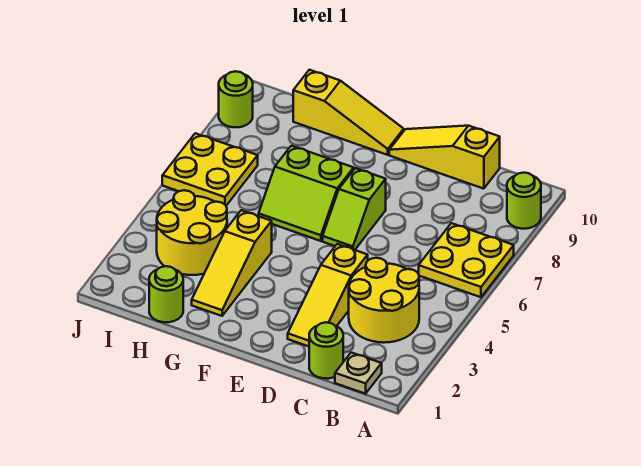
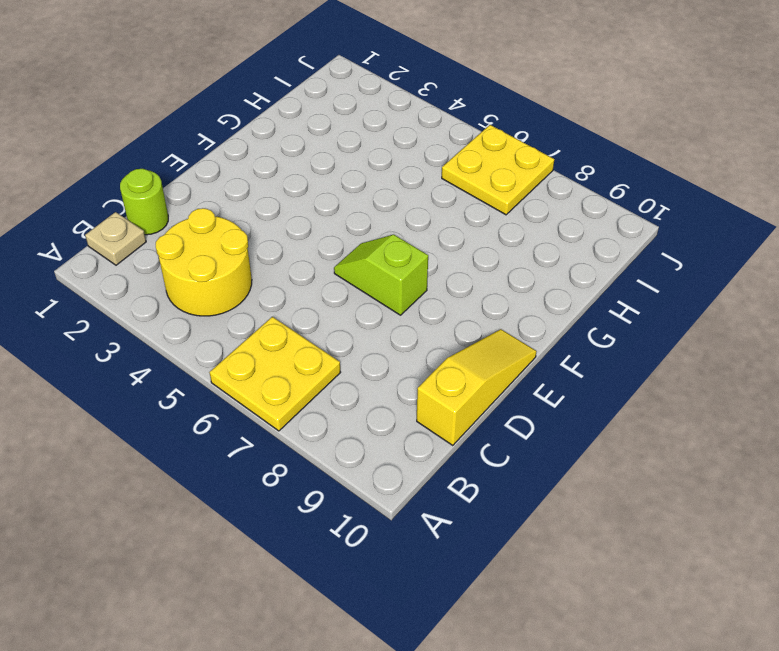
none -> lime 1x1 round brick [507,173,541,229]
none -> yellow 1x3 slope [288,244,368,346]
none -> lime 2x2 slope [259,146,354,241]

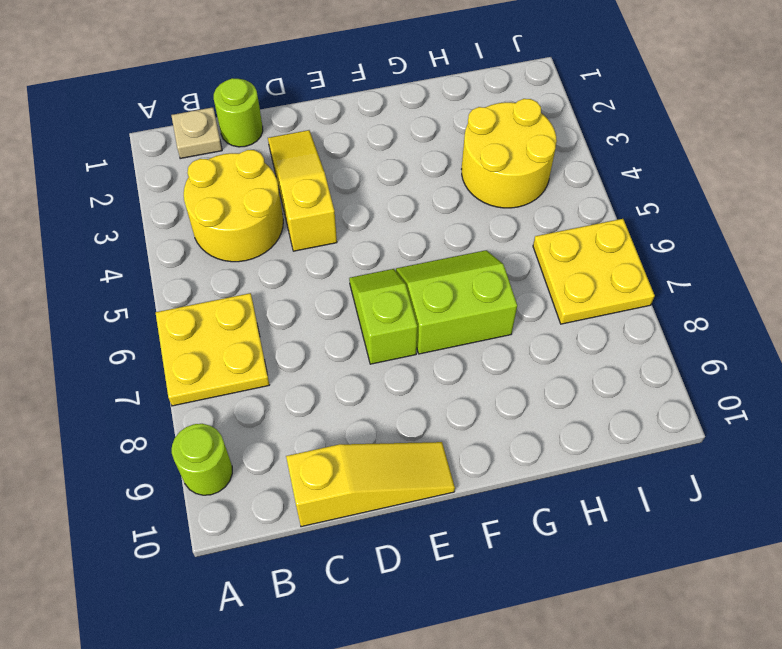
none -> yellow 1x3 slope [293,70,404,155]
none -> yellow 1x3 slope [192,210,272,316]
none -> lime 1x1 round brick [149,266,183,322]

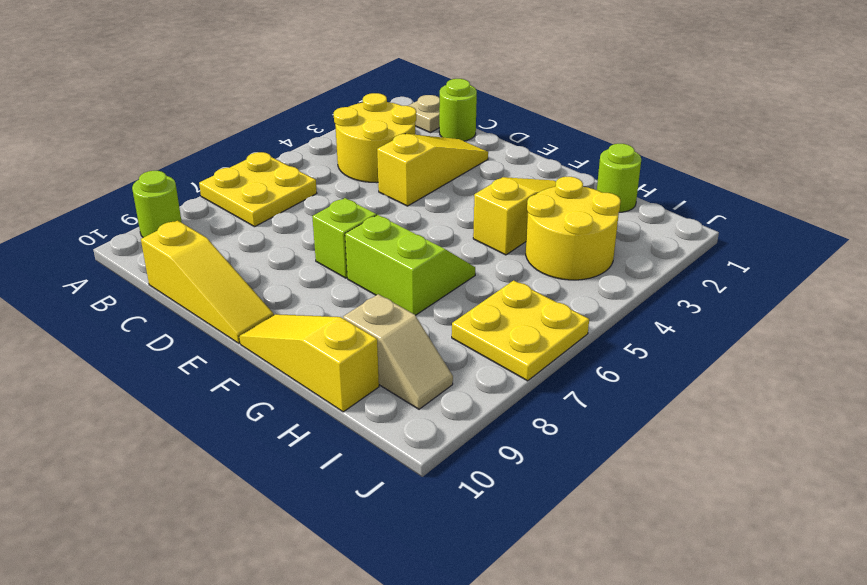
tan 1x2 slope [343,294,453,409] -> none
none -> lime 1x1 round brick [219,71,253,127]

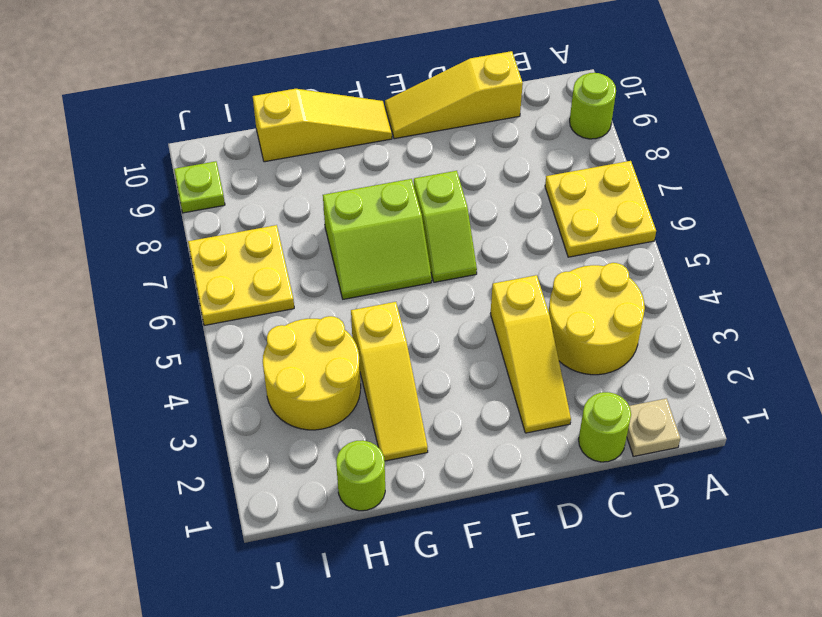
lime 1x1 plate [174,161,225,213] -> lime 1x1 round brick [219,71,253,127]

